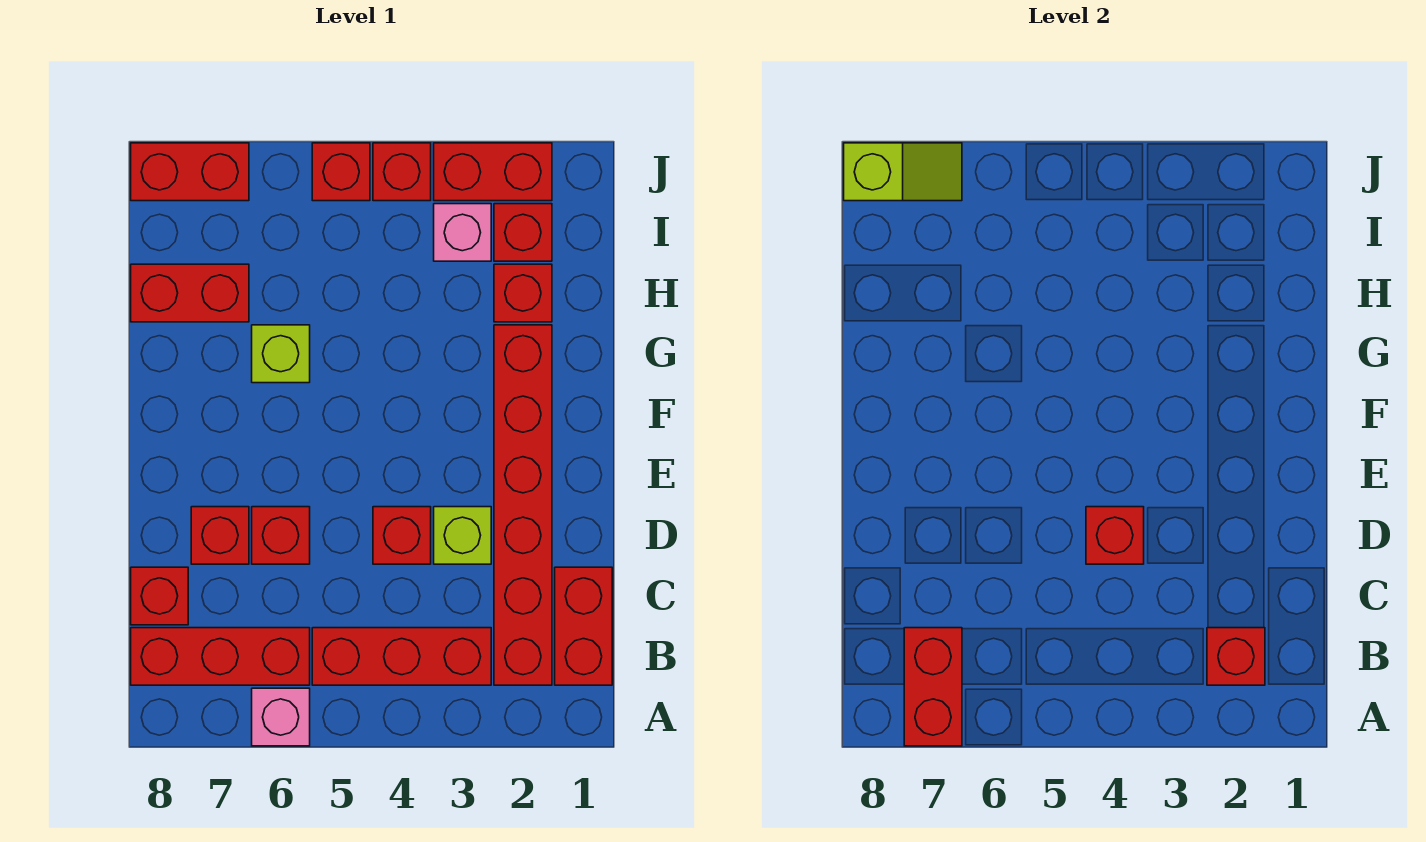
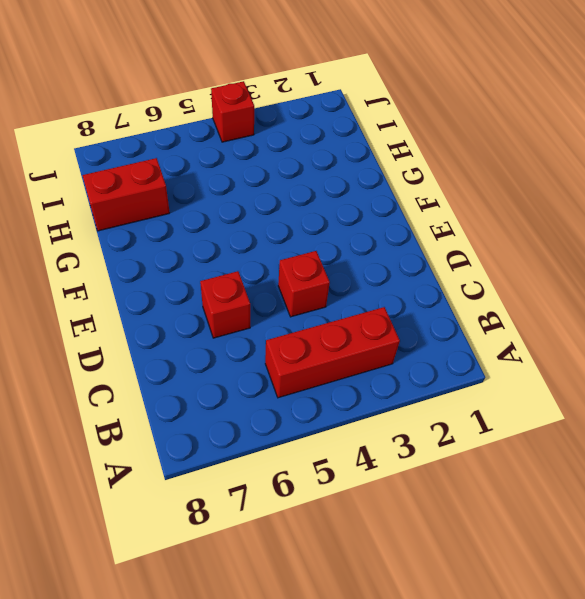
none -> pink 1x1 brick [252,688,310,746]
none -> red 1x2 brick [555,567,612,685]
none -> red 1x6 brick [494,325,552,685]

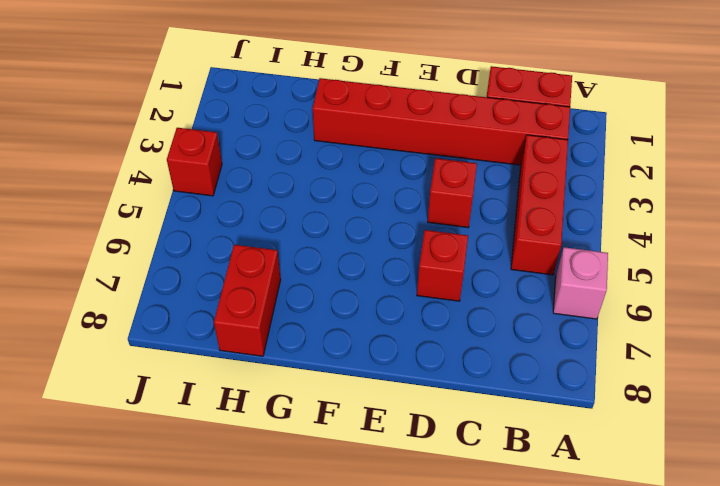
none -> red 1x3 brick [131,628,310,685]
none -> red 1x1 brick [131,567,188,625]
none -> lime 1x1 brick [434,507,491,564]

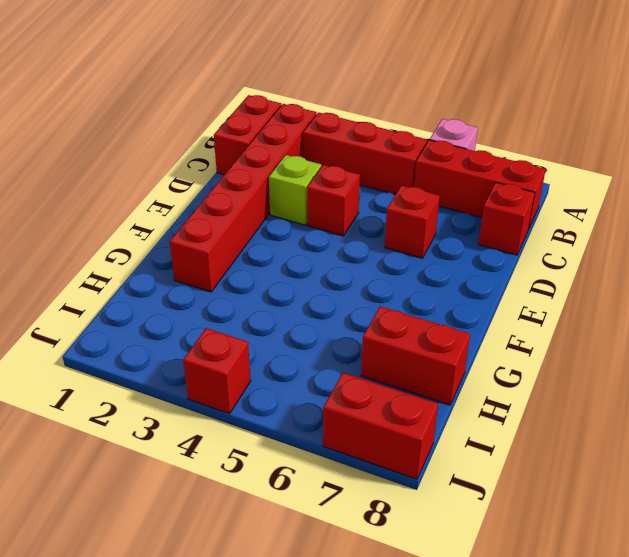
none -> red 1x1 brick [191,507,249,564]
none -> lime 1x1 brick [252,325,310,383]
none -> red 1x1 brick [494,264,552,322]

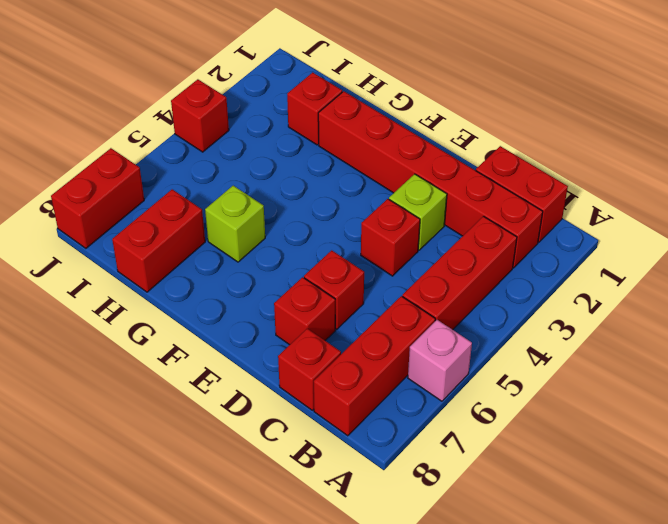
none -> red 1x1 brick [494,204,552,261]
none -> pink 1x1 brick [434,204,491,261]
none -> red 1x2 brick [434,143,552,201]

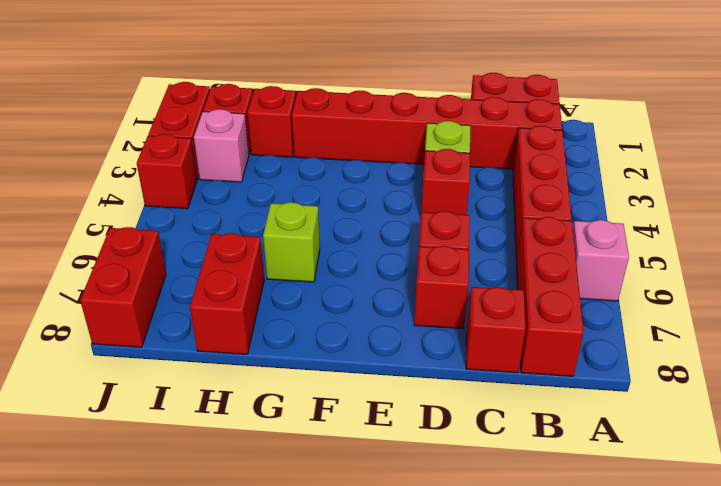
none -> red 1x1 brick [312,143,370,201]
none -> red 1x2 brick [904,628,962,746]
none -> red 1x1 brick [1207,628,1265,685]

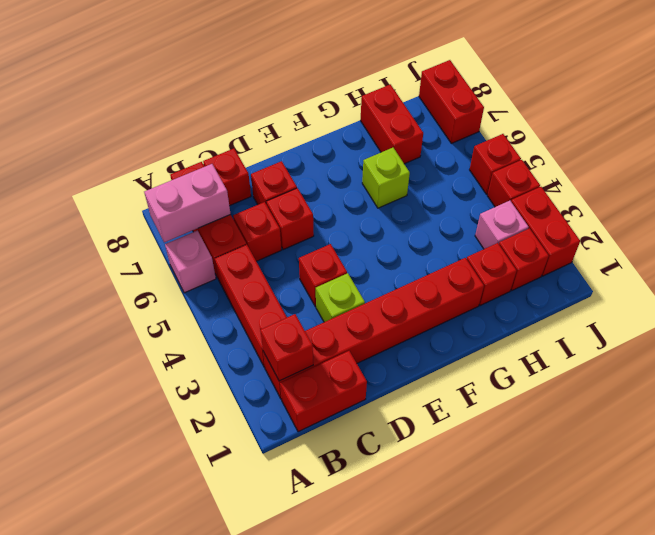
pink 1x2 brick [144,164,231,242] -> red 1x2 brick [904,628,962,746]
red 1x1 brick [233,202,281,261] -> red 1x1 brick moved to [1086,507,1144,564]
none -> lime 1x2 slope [844,143,962,201]

